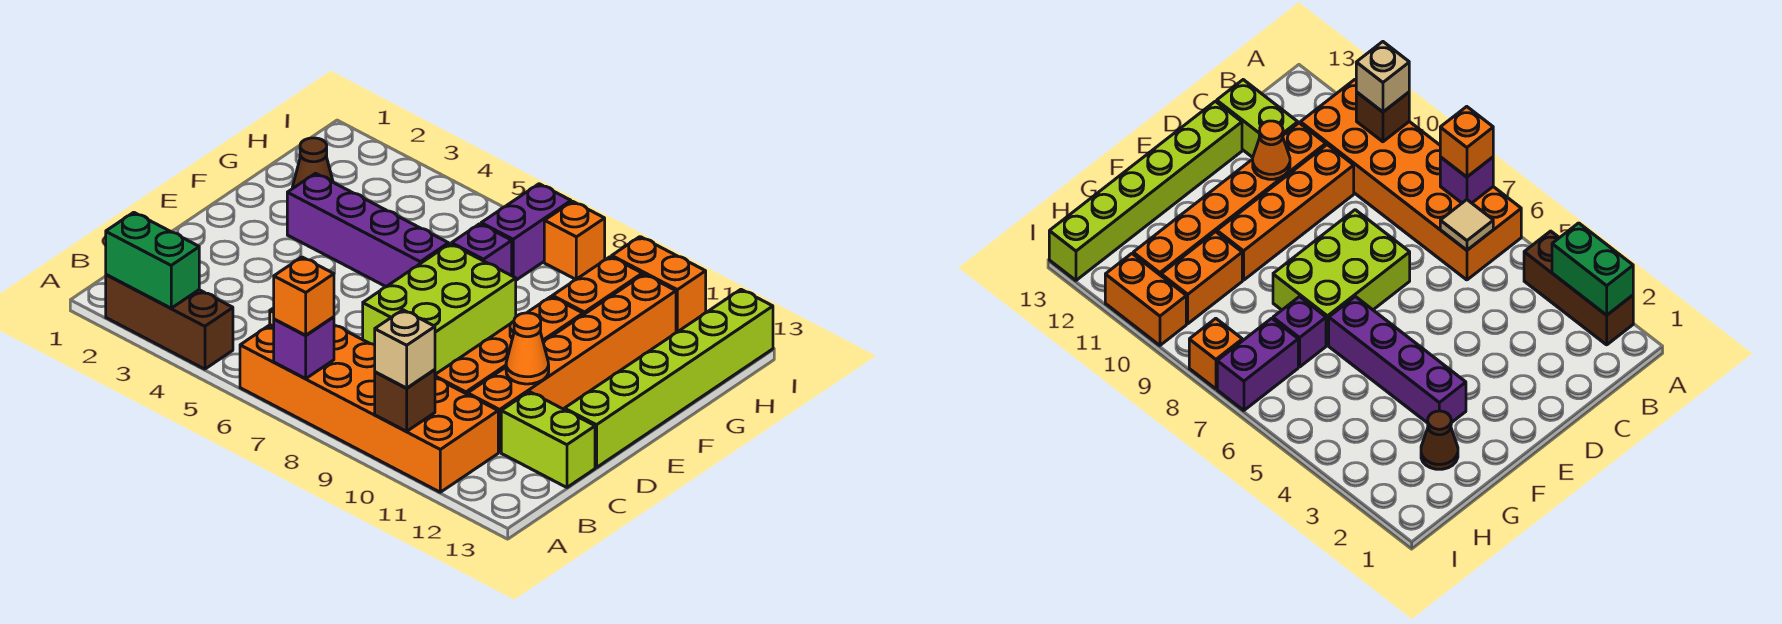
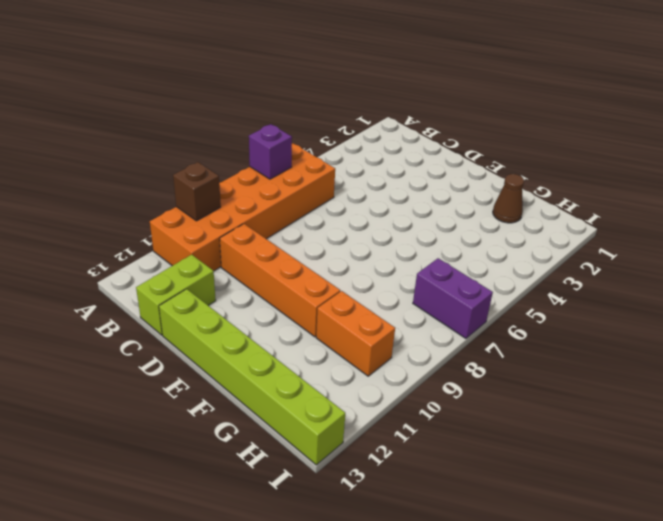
none -> brown 1x3 brick [106,275,233,369]
none -> orange 1x6 brick [468,274,676,452]
none -> lime 2x3 brick [363,244,516,374]

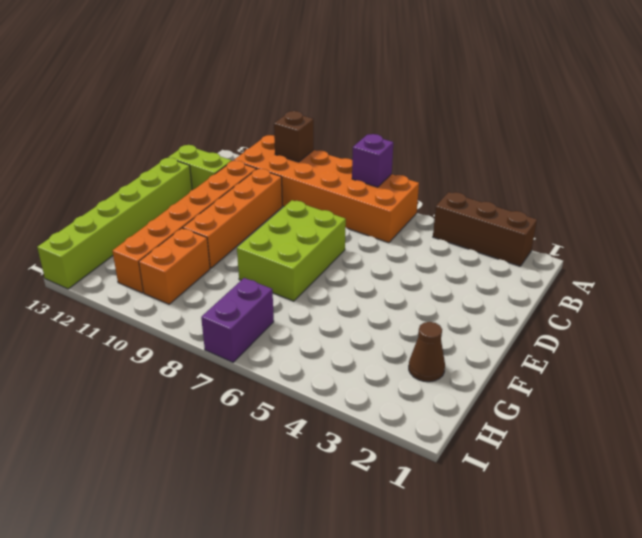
none -> purple 1x4 brick [287,173,449,287]
none -> purple 1x1 brick [452,224,512,276]
none -> orange 1x1 brick [544,201,605,279]

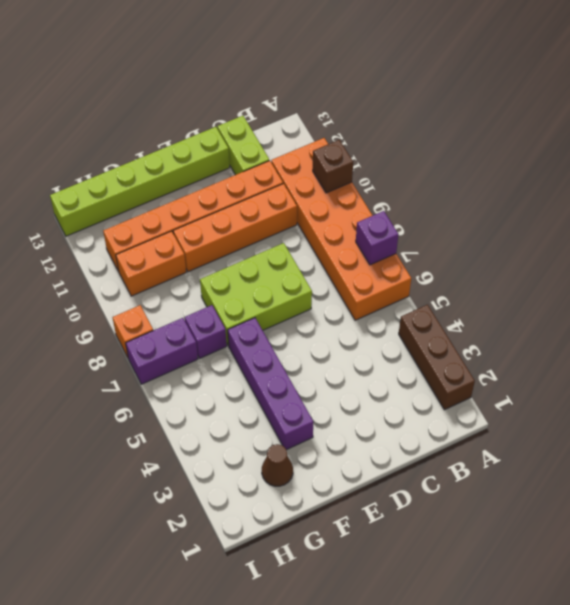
none -> orange 1x2 brick [612,237,706,332]
none -> green 1x2 brick [106,212,199,308]
none -> tan 1x1 tile [1440,200,1493,250]

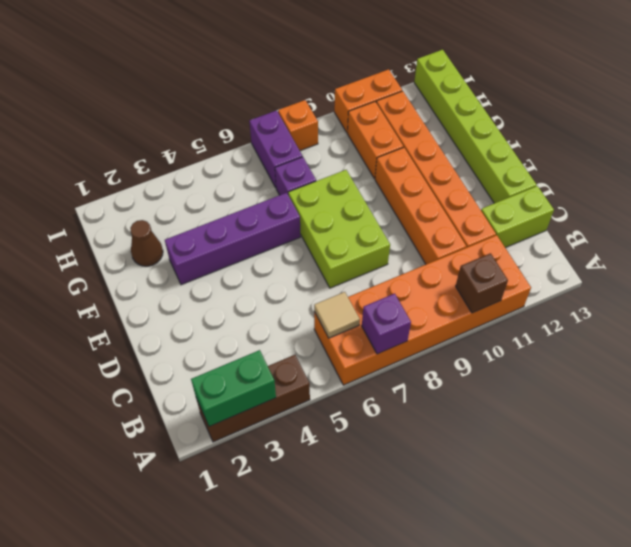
none -> orange 1x1 cone [506,313,549,384]
none -> orange 1x1 brick [274,257,334,335]
none -> tan 1x1 brick [375,310,435,388]

